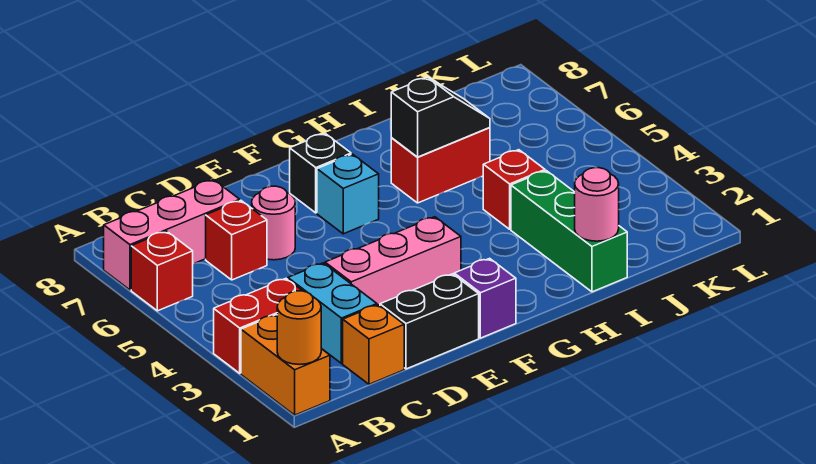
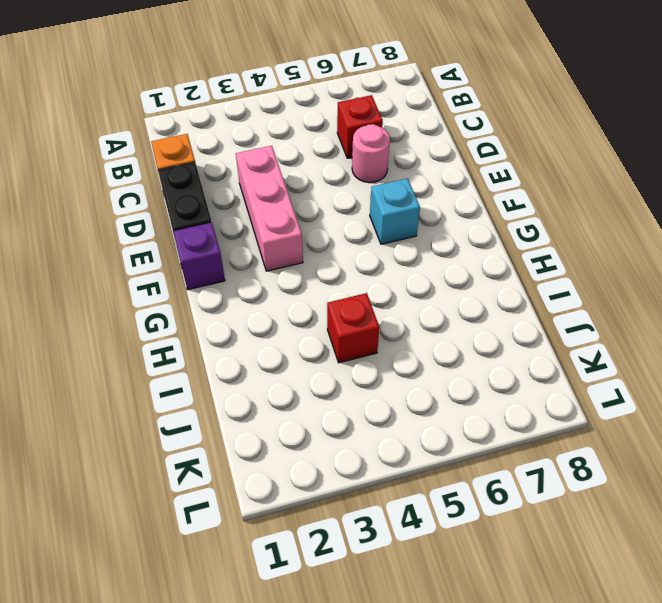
none -> orange 1x2 brick [241,315,330,415]
none -> red 1x2 brick [214,279,302,373]
none -> red 1x1 brick [131,231,193,311]

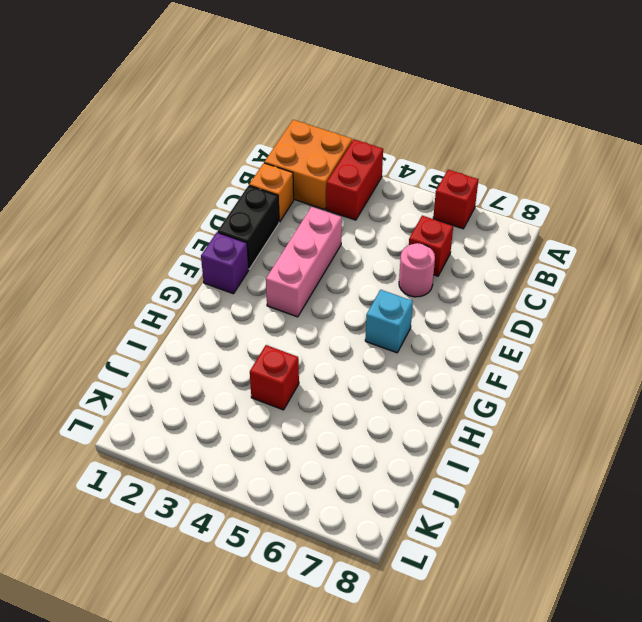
orange 2x2 brick [264,120,352,210] -> orange 1x2 brick [241,315,330,415]
none -> pink 1x3 brick [104,180,240,290]
none -> cyan 1x2 brick [288,263,377,364]
none -> black 1x1 brick [290,133,351,213]

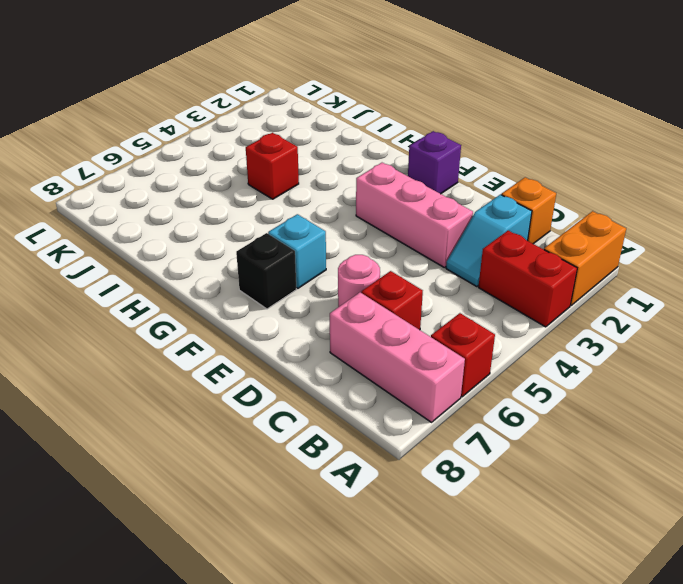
cyan 1x2 slope [446,195,532,286] -> cyan 1x2 brick [288,263,377,364]
none -> black 1x2 brick [380,274,479,369]
none -> red 1x2 brick [391,127,490,203]
none -> green 1x3 brick [511,171,627,292]

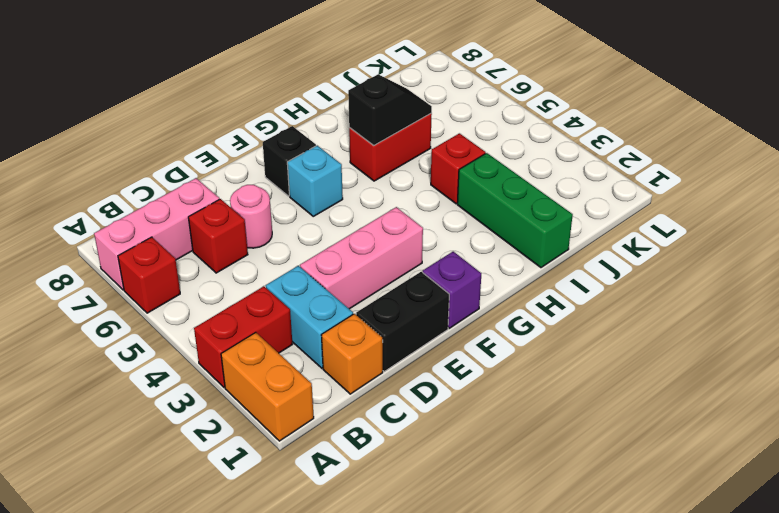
none -> orange 1x1 round brick [277,291,321,365]
none -> pink 1x1 round brick [575,168,619,241]

